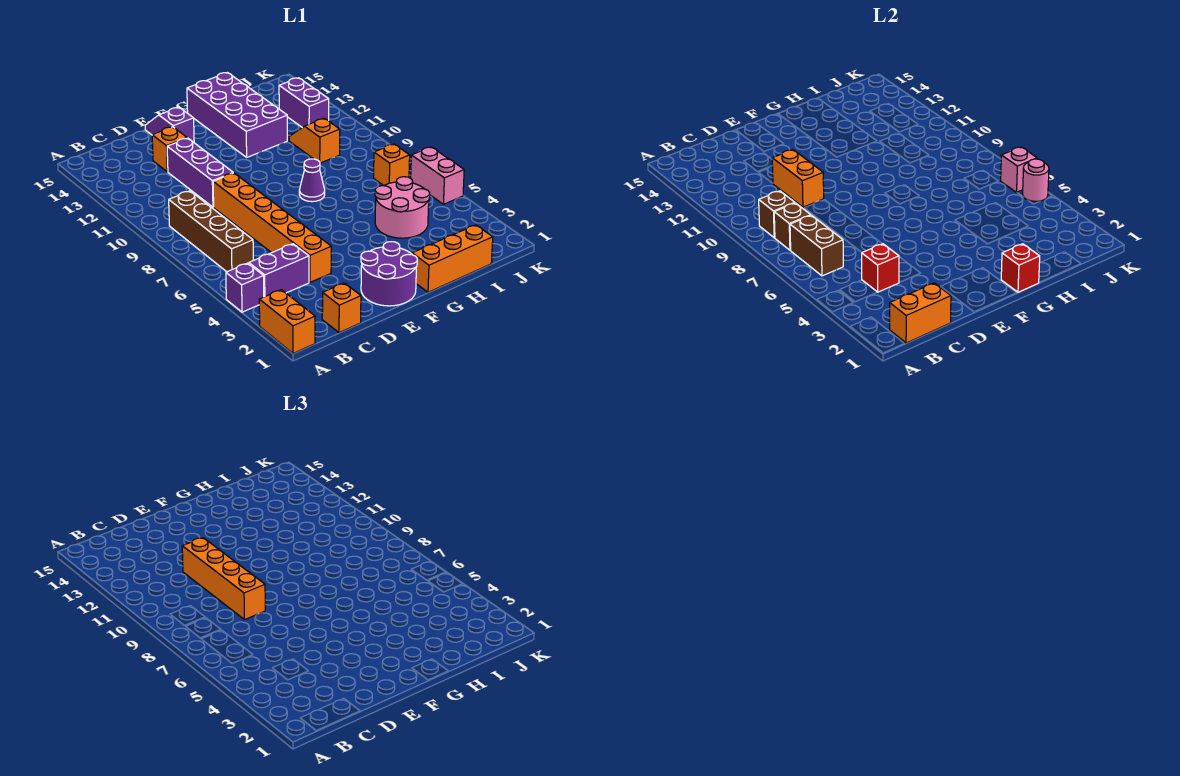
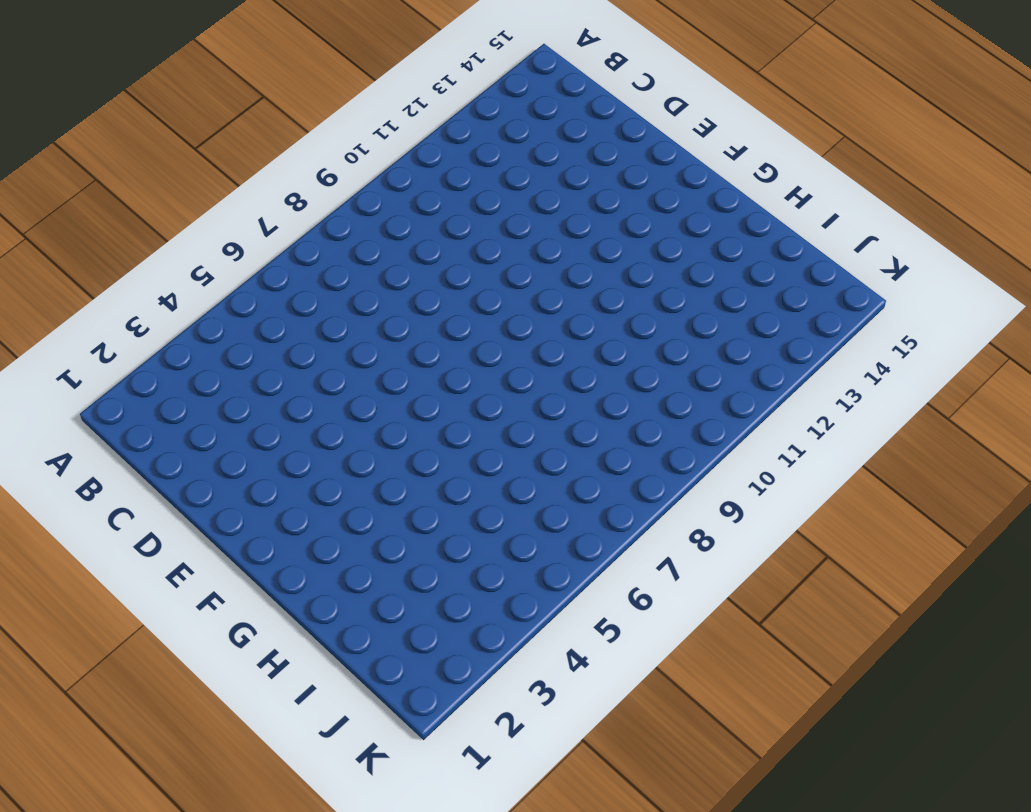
none -> orange 1x2 brick [259,290,315,353]
none -> purple 1x1 brick [226,263,264,312]
none -> purple 1x2 brick [249,244,309,297]

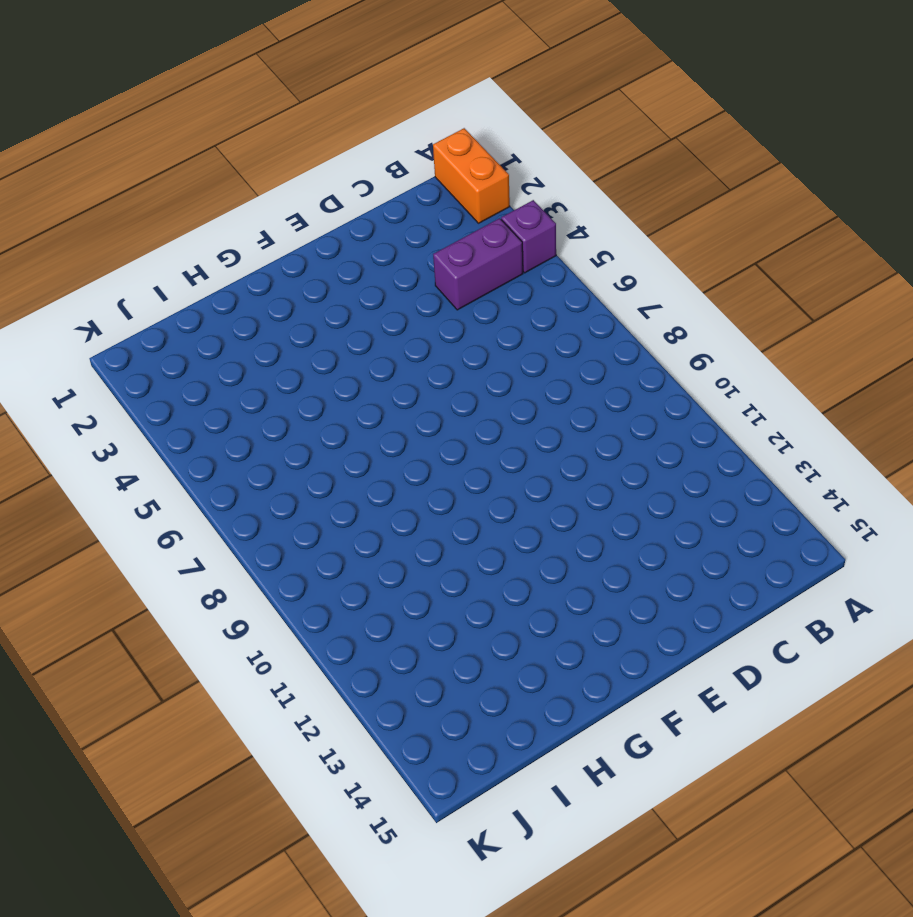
none -> brown 1x4 brick [169,191,253,272]
none -> orange 1x1 brick [322,283,361,333]
none -> orange 1x6 brick [213,173,331,282]

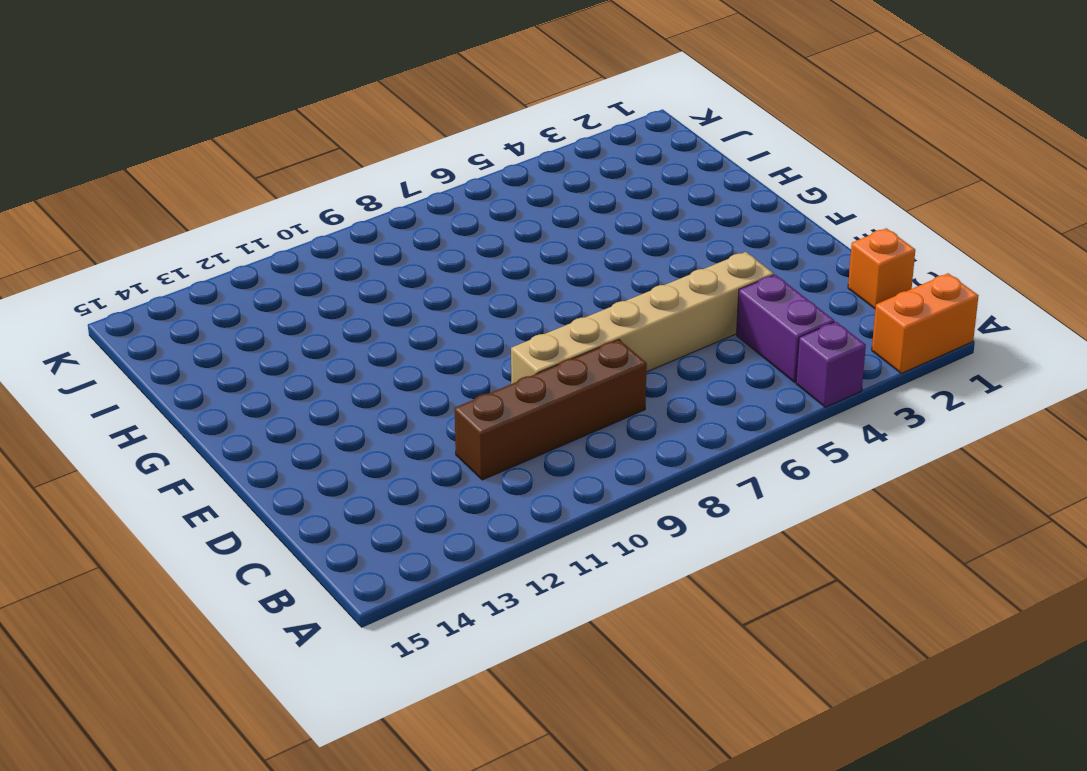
brown 1x4 brick [455,340,647,480] -> brown 1x4 brick moved to [169,191,253,272]
tan 1x6 brick [511,252,774,384] -> orange 1x6 brick [213,173,331,282]
none -> purple 1x3 brick [167,138,233,207]
none -> orange 1x1 brick [152,127,187,172]
none -> purple 2x2 round brick [361,242,417,306]

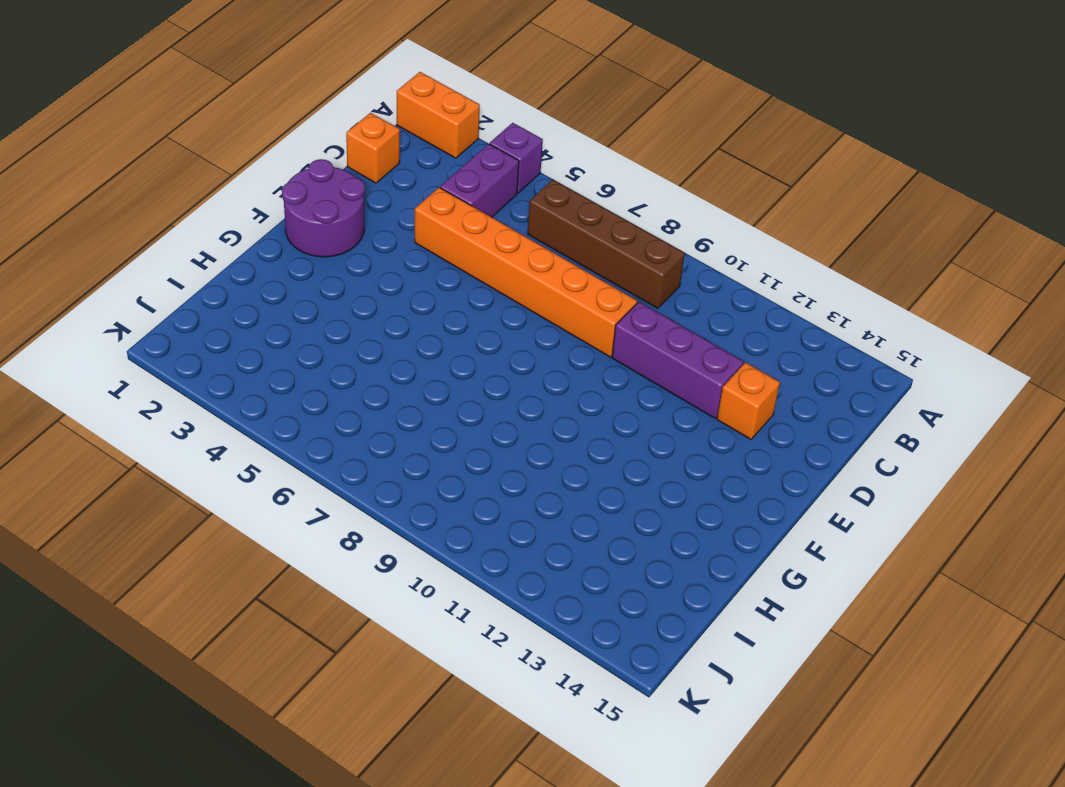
none -> purple 1x2 slope [145,107,194,142]
none -> orange 1x3 brick [412,225,493,292]
none -> purple 1x1 cone [299,159,325,202]

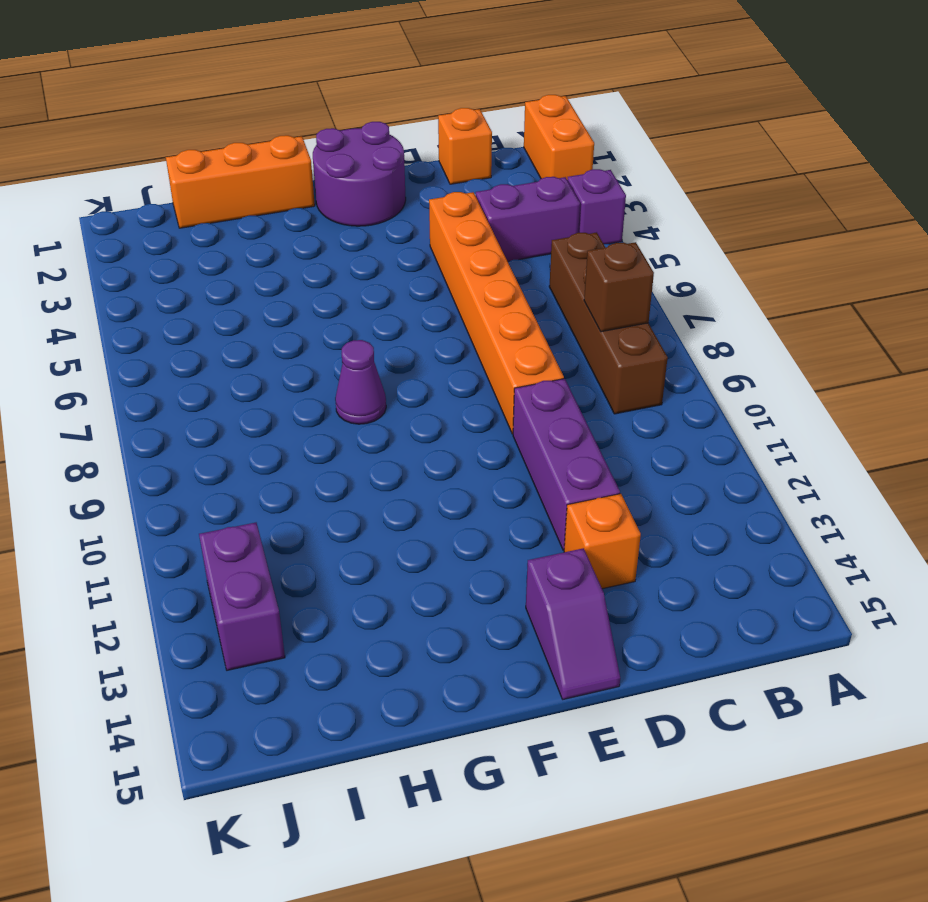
none -> purple 2x4 brick [187,73,287,157]
none -> pink 2x2 round brick [375,177,430,238]
none -> orange 1x2 slope [289,118,340,163]

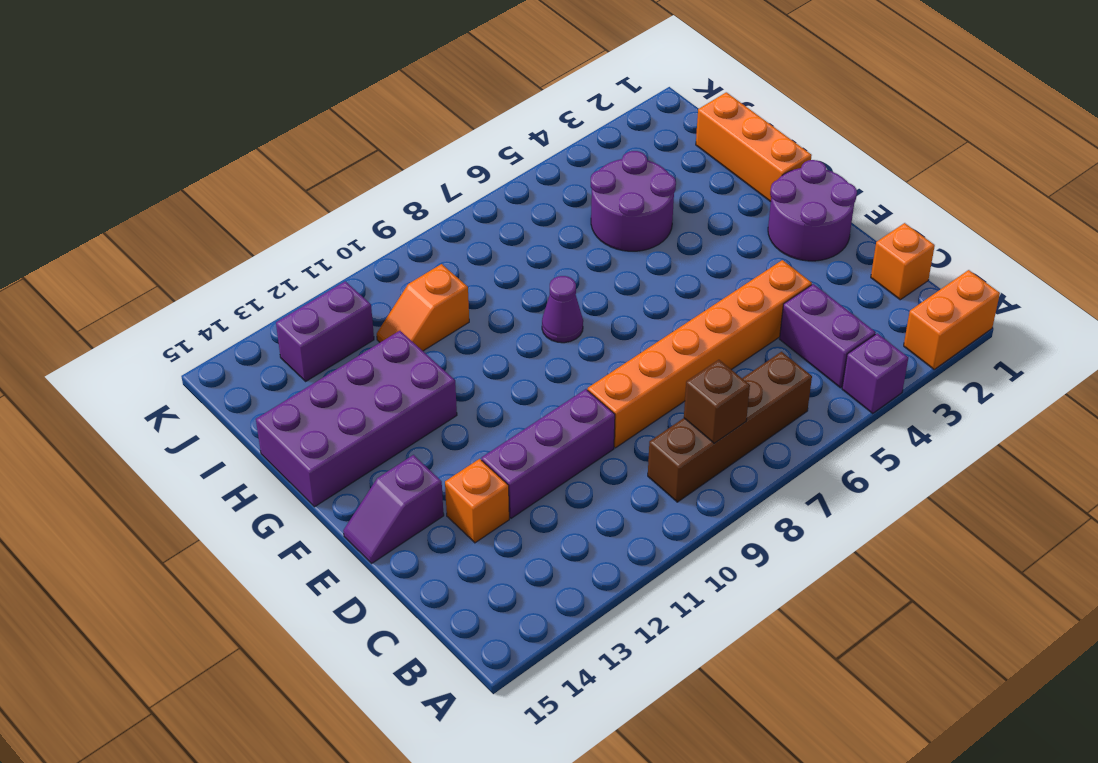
purple 2x2 round brick [591,151,676,251] -> pink 2x2 round brick [375,177,430,238]
none -> orange 1x1 brick [374,144,410,186]
none -> pink 1x2 brick [411,147,464,204]
none -> orange 1x2 brick [890,283,951,343]

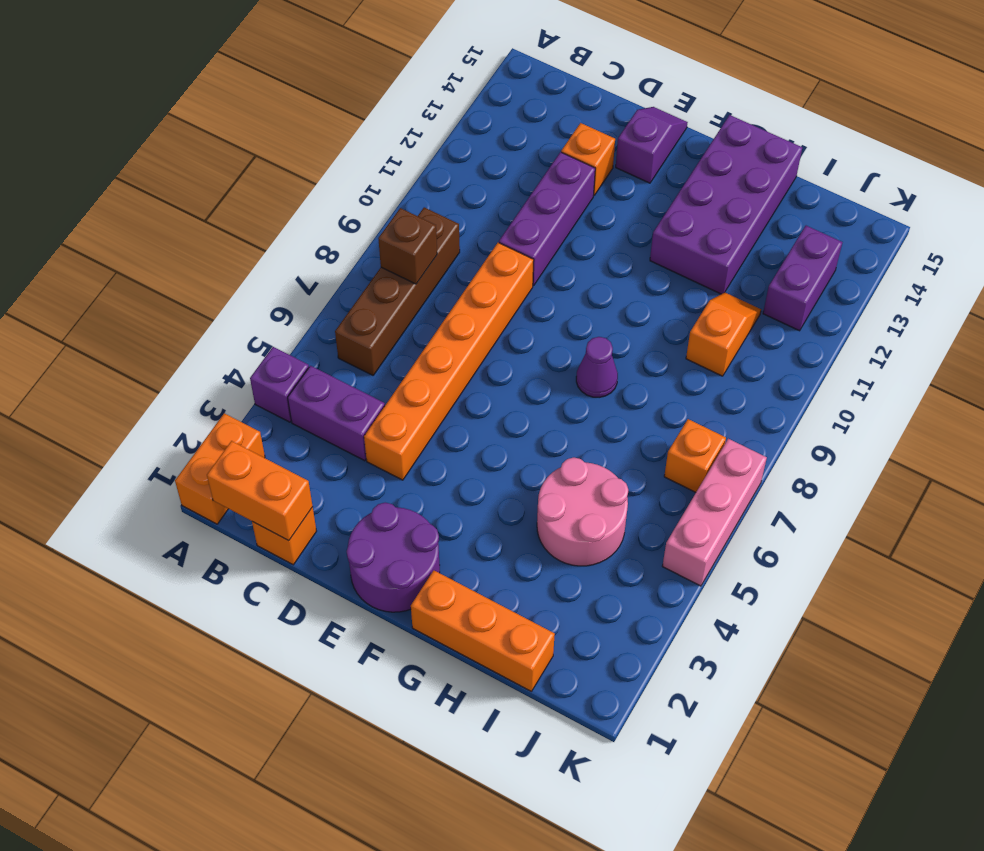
pink 1x3 brick [662,439,767,586] -> pink 1x2 brick [411,147,464,204]
none -> brown 1x2 brick [790,215,843,276]
none -> brown 1x1 brick [759,191,795,238]
none -> red 1x1 brick [862,244,899,292]

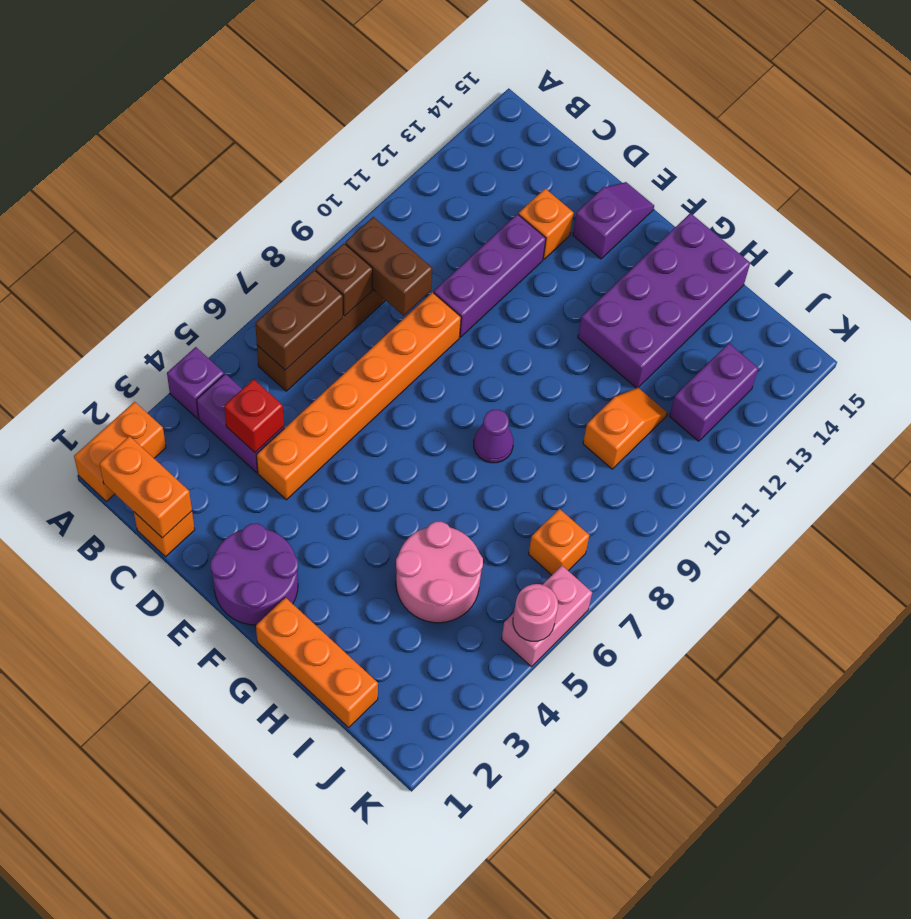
brown 1x2 brick [345,217,432,316] -> brown 1x1 brick [759,191,795,238]
none -> orange 1x2 brick [772,150,824,207]
none -> red 1x1 brick [1001,244,1040,292]
none -> pink 1x1 brick [1001,147,1037,192]

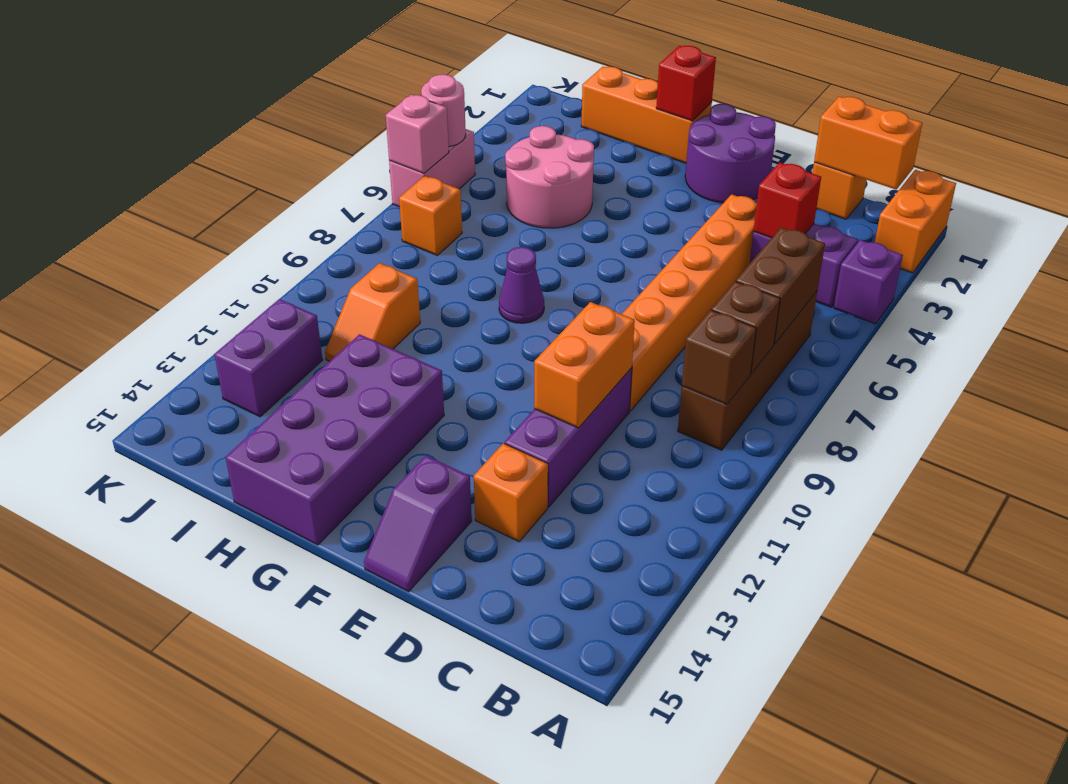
none -> orange 1x4 brick [182,538,265,620]

